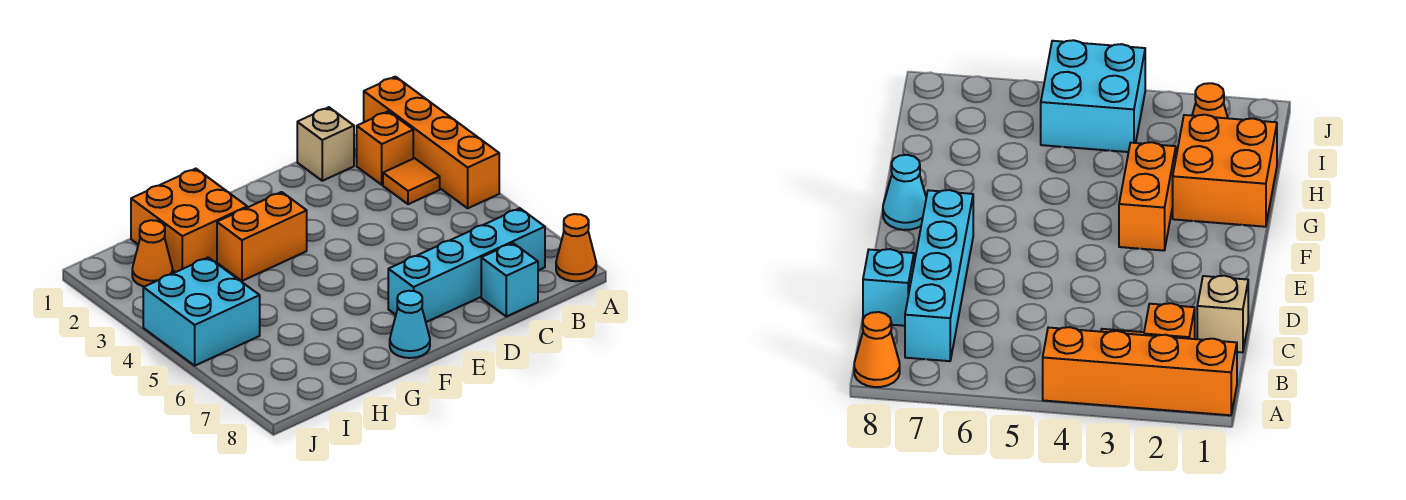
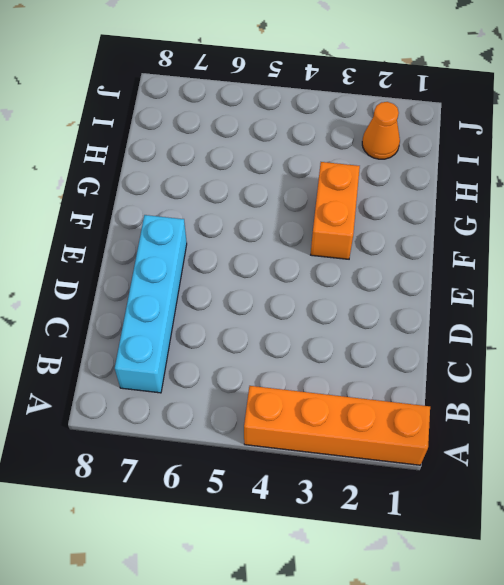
none -> orange 1x1 cone [556,214,596,281]
none -> orange 1x1 brick [357,111,413,185]
none -> orange 1x1 tile [383,158,440,204]

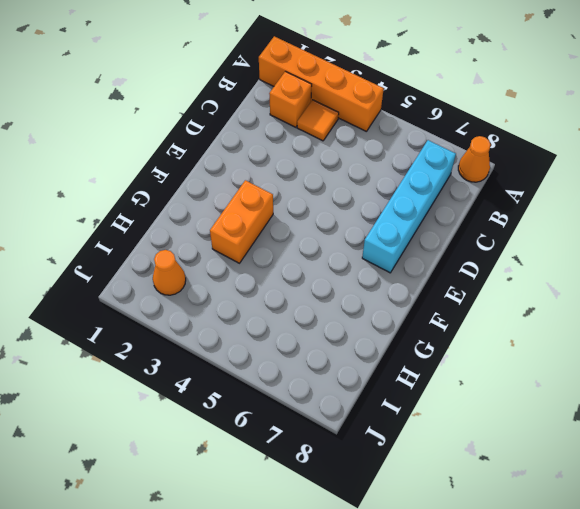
none -> tan 1x1 brick [297,107,354,181]
none -> cyan 1x1 brick [481,243,538,317]
none -> cyan 1x1 cone [390,291,430,358]

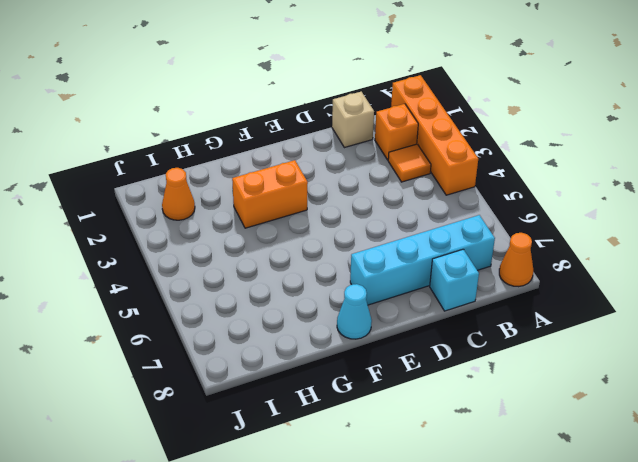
none -> orange 2x2 brick [131,169,247,272]
none -> cyan 2x2 brick [143,257,260,366]

